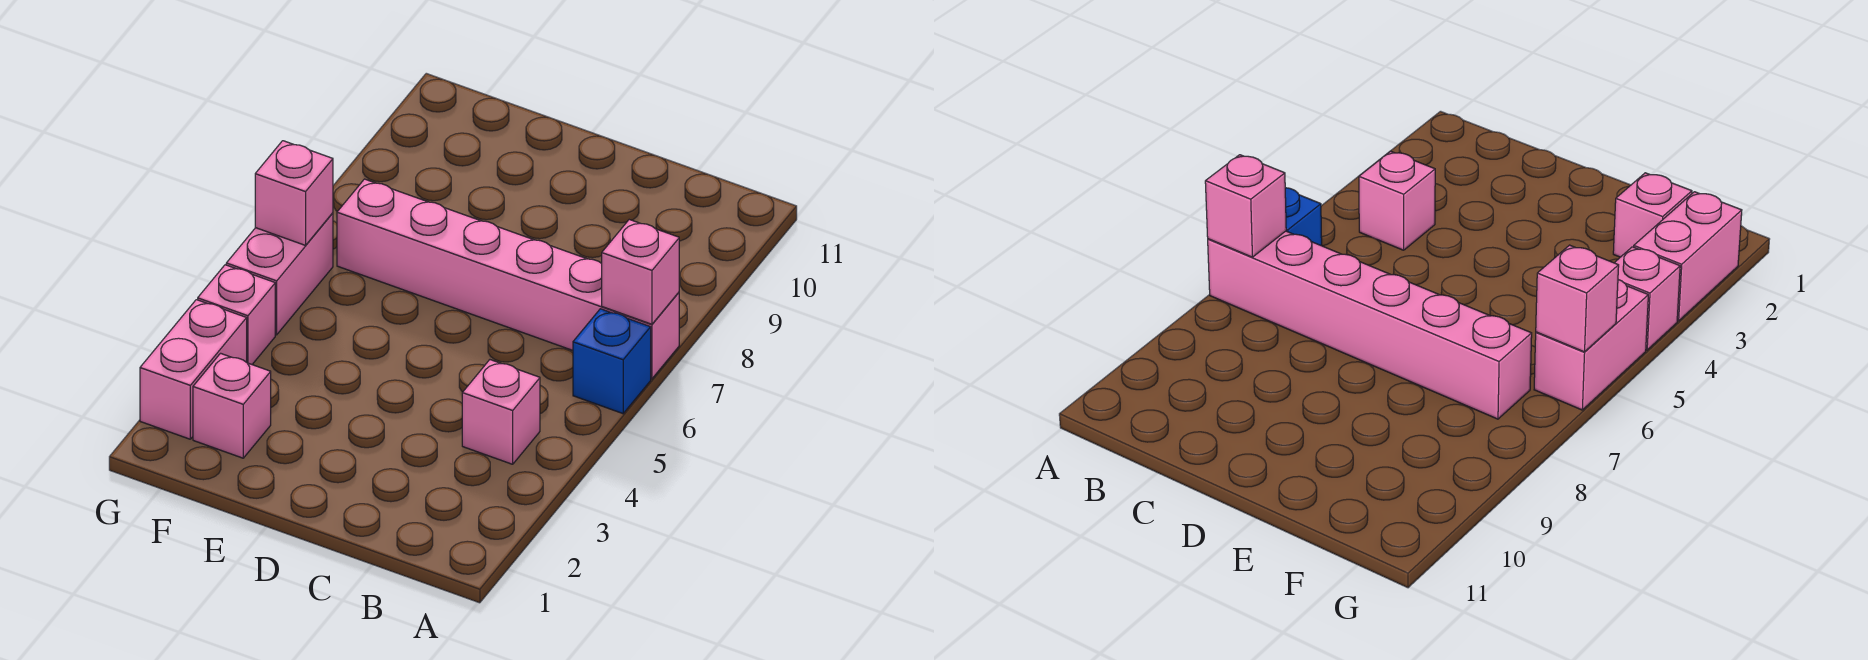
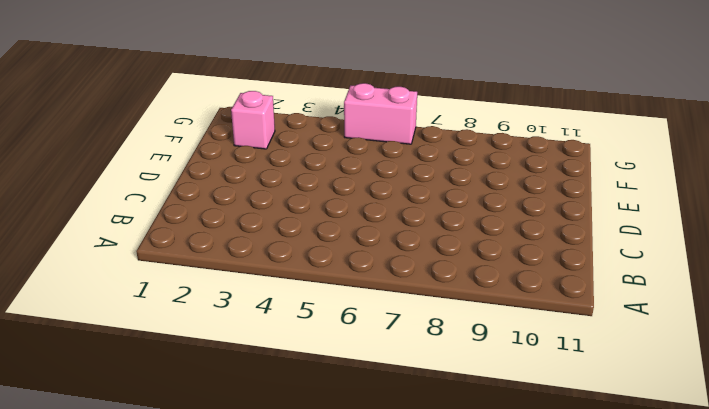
none -> blue 1x1 brick [573,309,651,414]
none -> pink 1x6 brick [337,179,679,379]

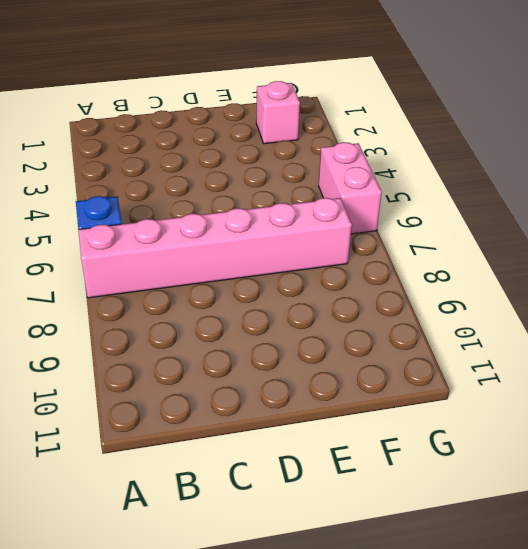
none -> pink 1x1 brick [462,360,540,464]
none -> pink 1x2 brick [140,300,247,439]

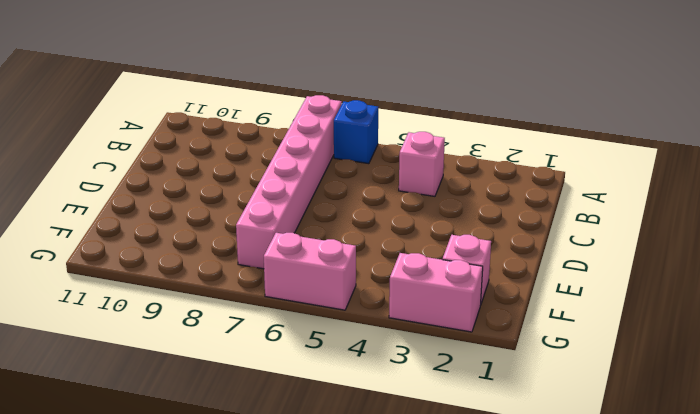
none -> pink 1x1 brick [198,265,275,364]
none -> pink 1x1 brick [602,220,679,324]

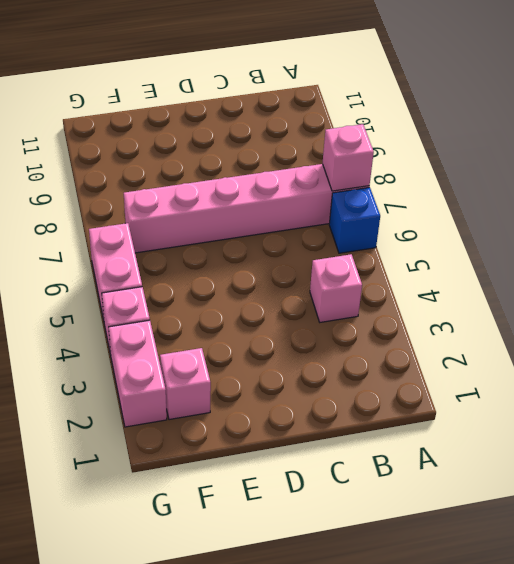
none -> pink 1x1 brick [255,141,333,245]

